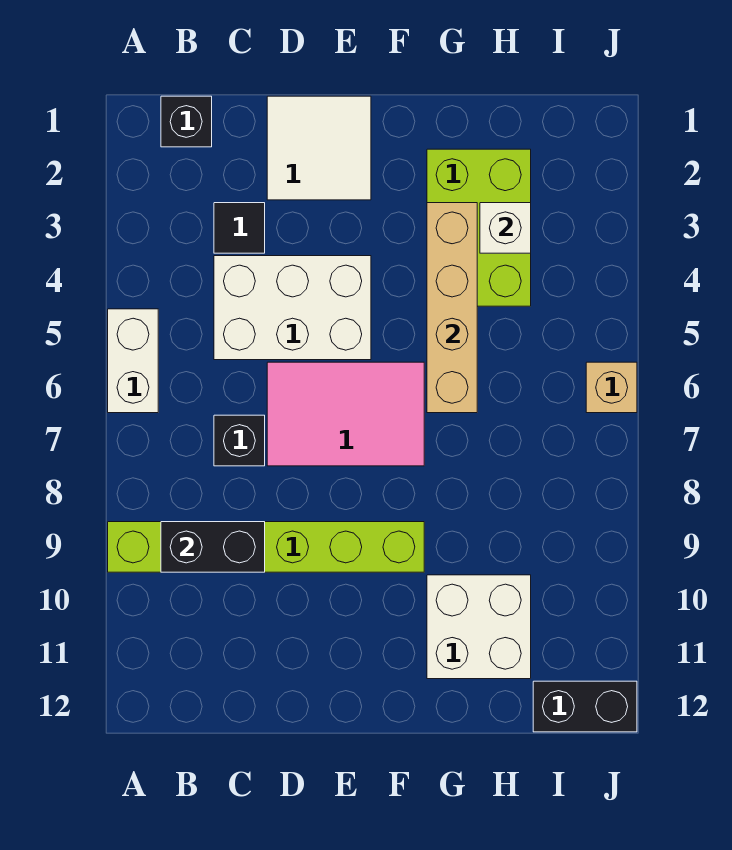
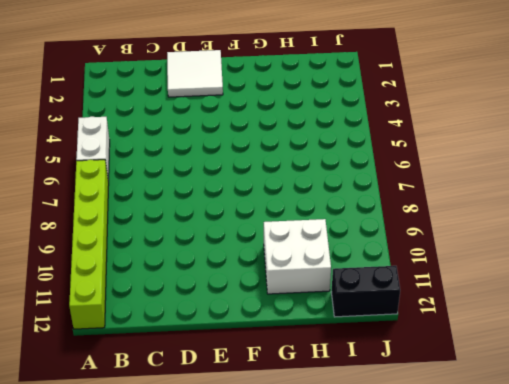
lime 1x6 brick [69,160,109,329] -> lime 1x6 brick turned to [108,522,424,572]
none -> black 1x1 brick [161,96,212,147]
none -> black 1x1 tile [214,203,265,253]
none -> white 2x3 brick [214,256,371,360]

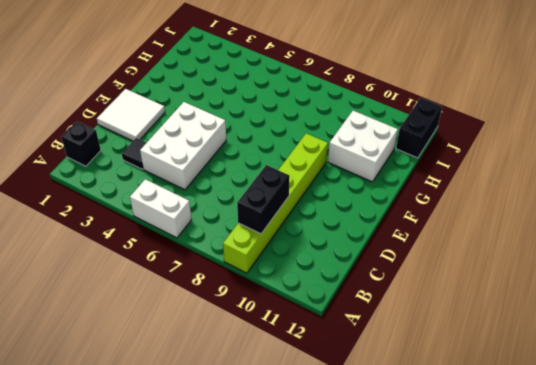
none -> black 1x1 brick [214,415,265,466]
none -> pink 2x3 tile [267,362,424,466]
none -> lime 2x3 brick [427,149,531,306]

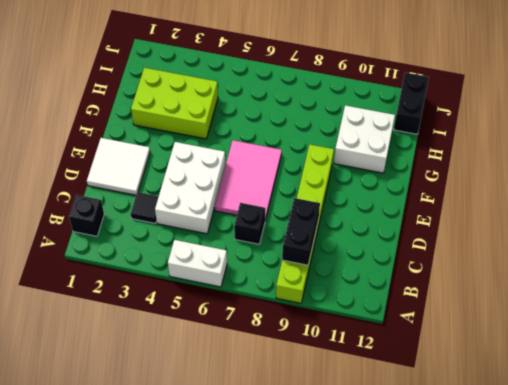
none -> tan 1x1 brick [586,362,637,413]
none -> tan 1x4 brick [427,203,477,413]
none -> white 1x1 brick [480,203,531,253]

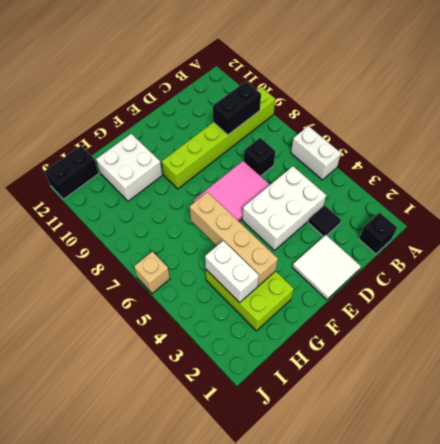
white 1x2 brick [205,241,259,303] -> white 1x1 brick [480,203,531,253]

